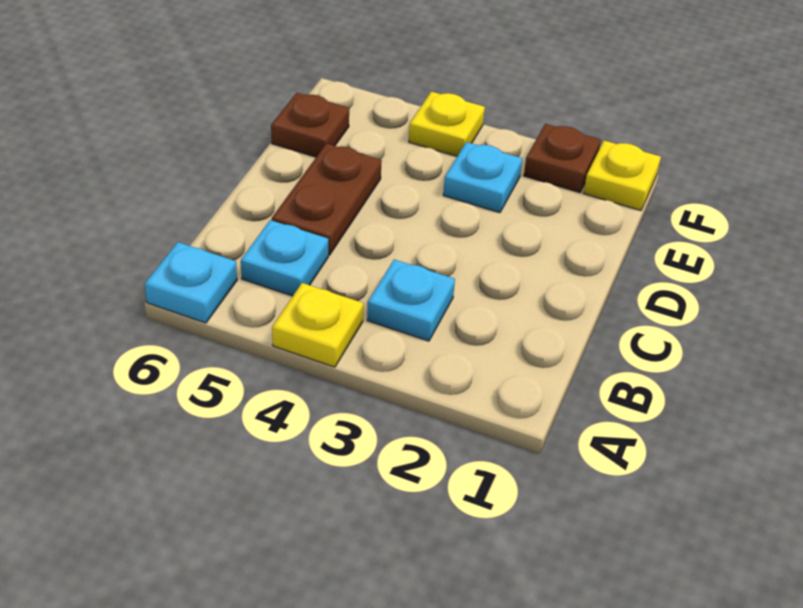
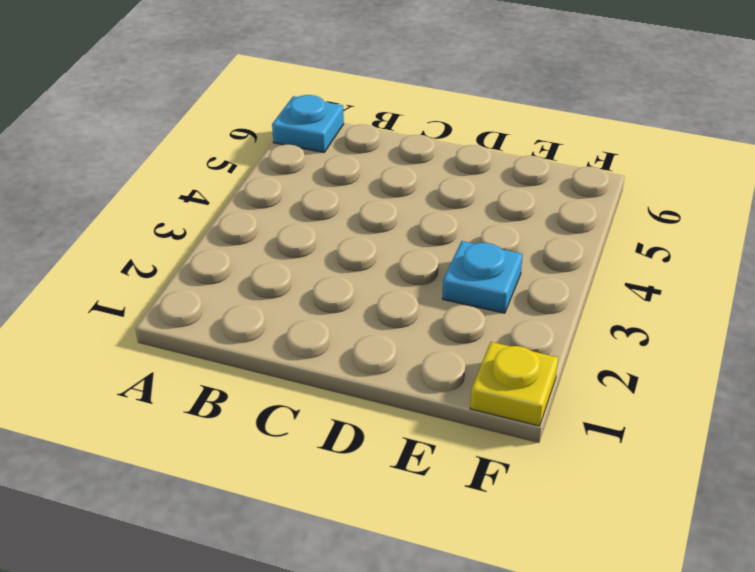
none -> yellow 1x1 plate [272,283,363,367]
none -> cyan 1x1 plate [367,259,455,341]

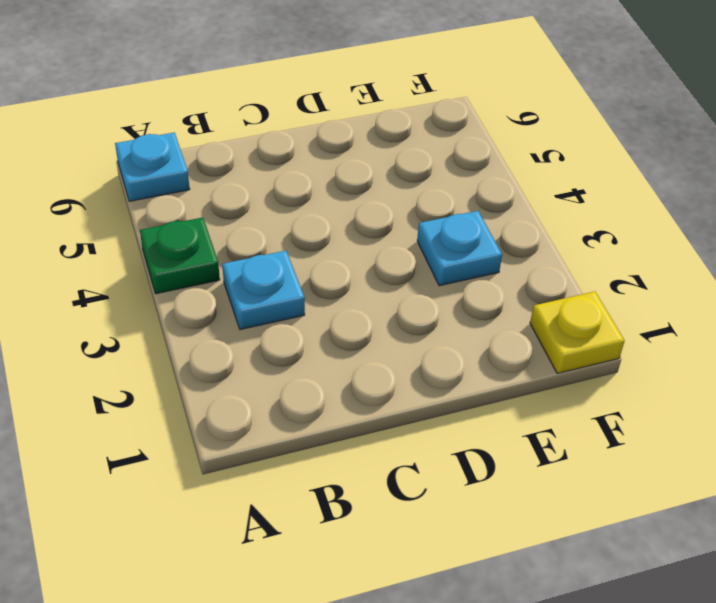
green 1x1 plate [140,217,220,294] -> yellow 1x1 plate [272,283,363,367]
none -> cyan 1x1 plate [241,220,328,296]
none -> brown 1x2 plate [272,144,382,255]

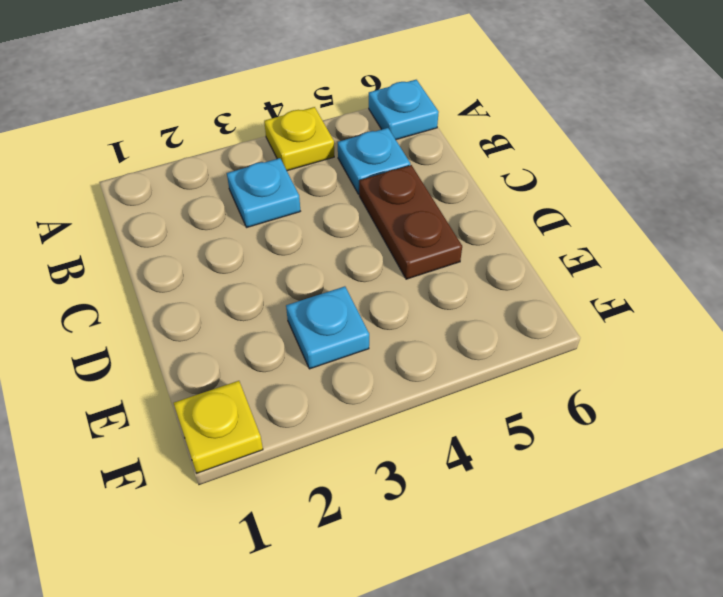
none -> brown 1x1 plate [271,93,349,157]
none -> brown 1x1 plate [524,124,601,193]

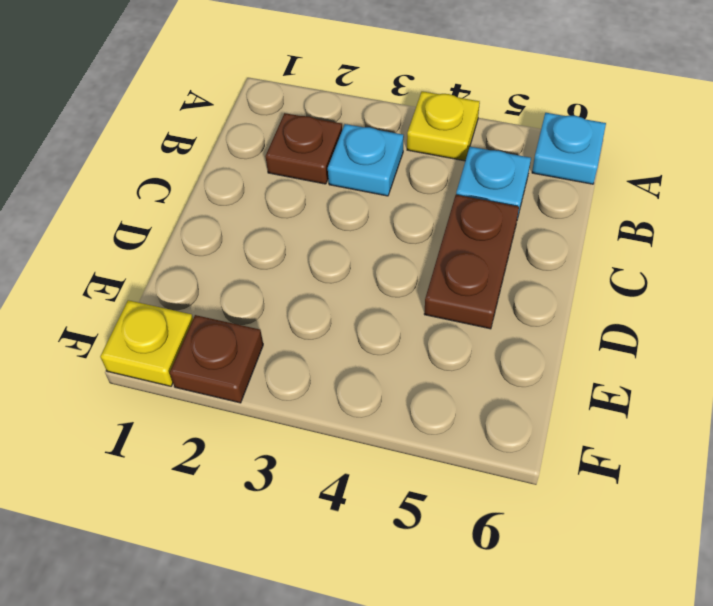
brown 1x1 plate [265,113,342,184] -> brown 1x1 plate moved to [271,93,349,157]
none -> cyan 1x1 plate [443,142,522,213]
none -> yellow 1x1 plate [409,92,485,156]

